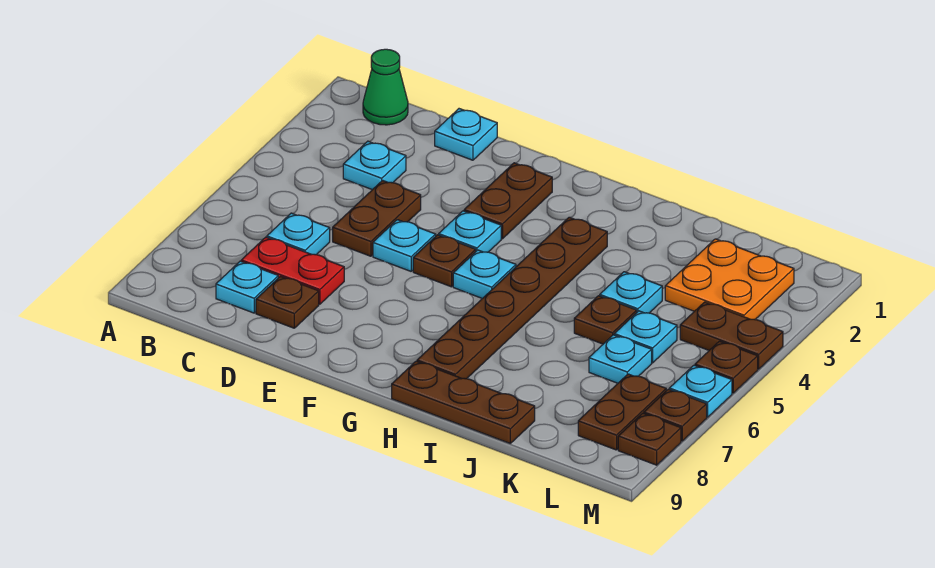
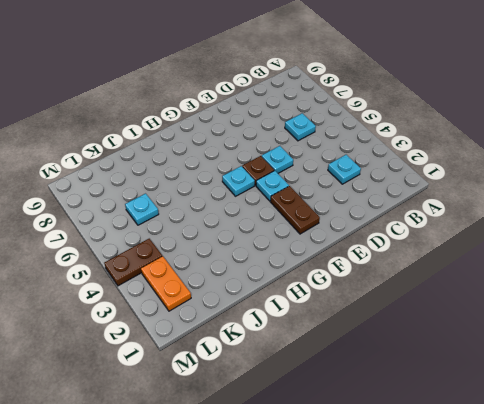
orange 1x2 plate [141,256,191,311] -> orange 2x2 plate [665,239,794,319]
none -> green 1x1 cone [363,49,408,125]
none -> red 1x2 plate [241,237,344,304]
none -> cyan 1x1 plate [216,261,278,313]

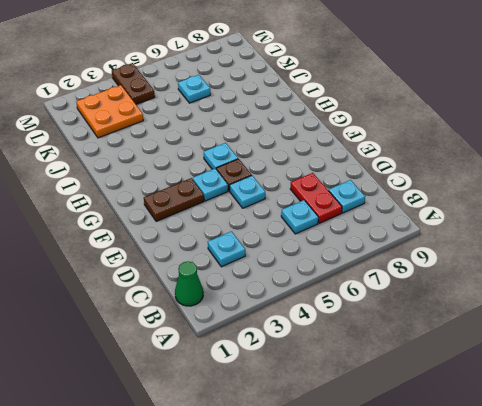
none -> cyan 1x1 plate [435,109,497,160]
none -> brown 1x2 plate [333,180,421,256]
none -> brown 1x1 plate [256,276,319,328]

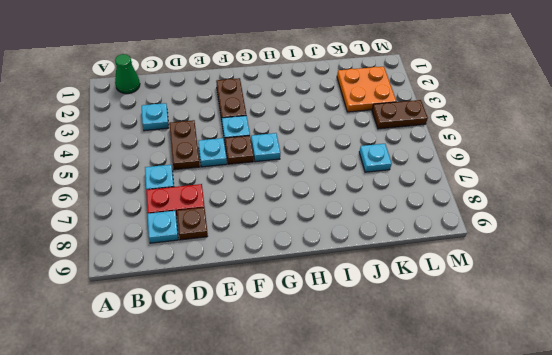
none -> cyan 1x1 plate [435,109,497,160]
none -> brown 1x6 plate [417,217,607,379]
none -> brown 1x3 plate [392,361,535,443]

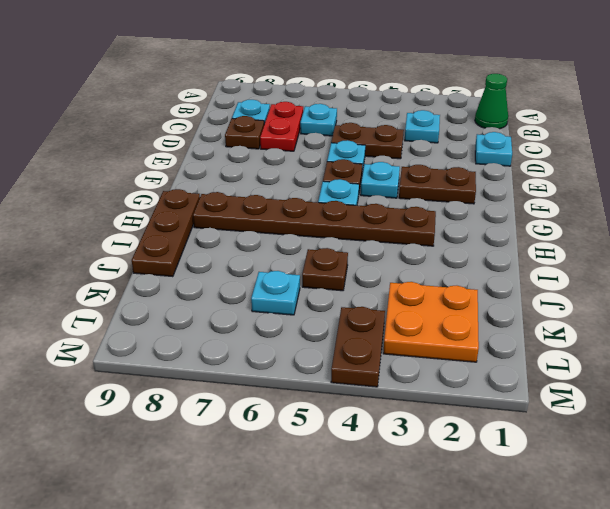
none -> cyan 1x1 plate [600,272,662,313]
none -> cyan 1x1 plate [614,311,677,363]
none -> brown 1x2 plate [578,374,666,450]

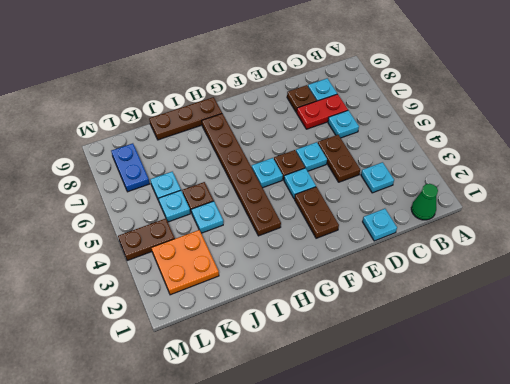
blue 1x2 plate [111,143,150,192] -> brown 1x2 plate [578,374,666,450]
none -> brown 1x1 plate [695,341,758,393]
none -> cyan 1x1 plate [669,365,732,417]
none -> brown 1x1 plate [644,389,707,441]

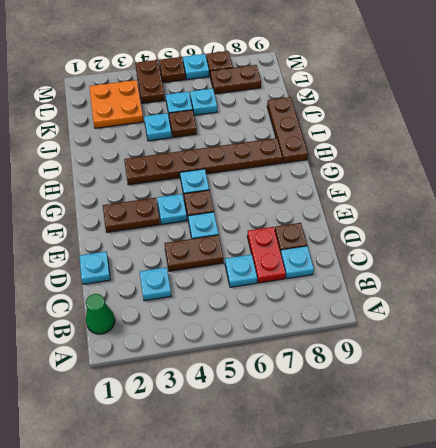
none -> brown 1x1 plate [618,413,681,465]

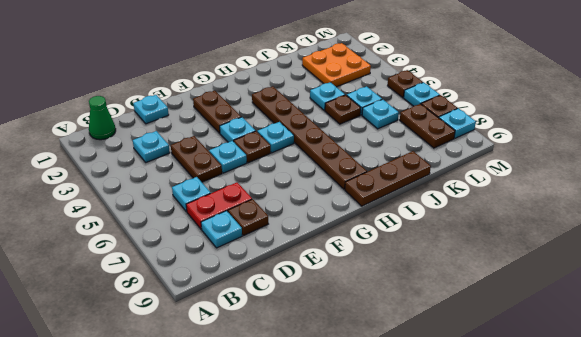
cyan 1x1 plate [439,108,476,138] -> brown 1x1 plate [618,413,681,465]
none -> brown 1x2 plate [680,302,783,369]

